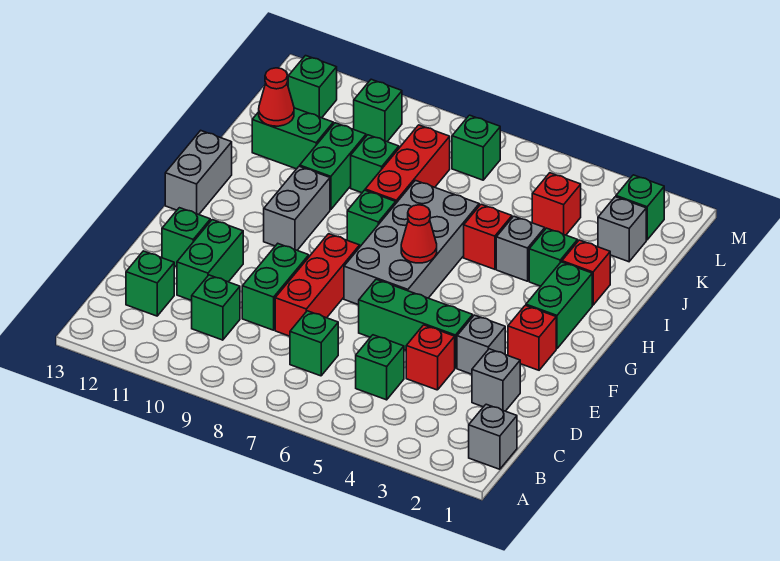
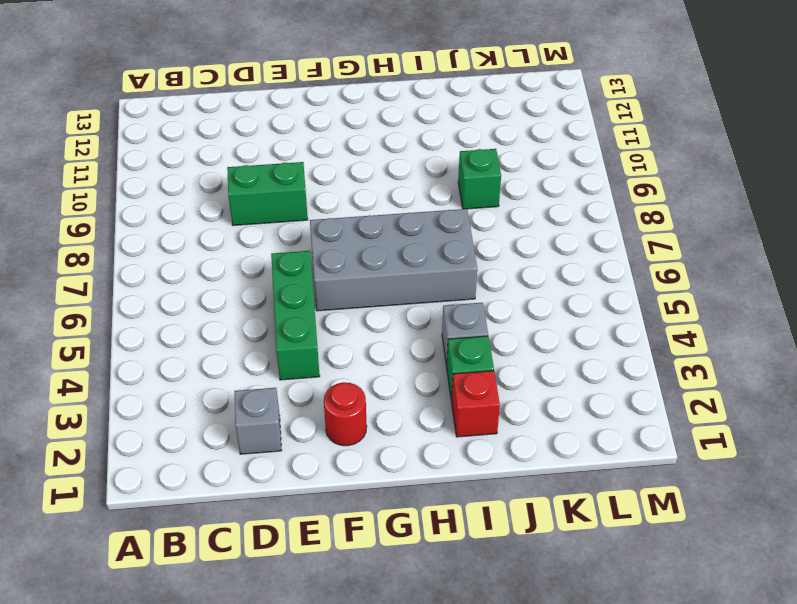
red 1x1 round brick [324,382,367,446] -> red 1x1 brick [508,305,556,370]
none -> grey 1x1 brick [469,404,517,469]
none -> green 1x1 brick [356,335,404,400]
none -> green 1x1 brick [290,311,338,376]
none -> green 1x1 brick [192,275,240,340]

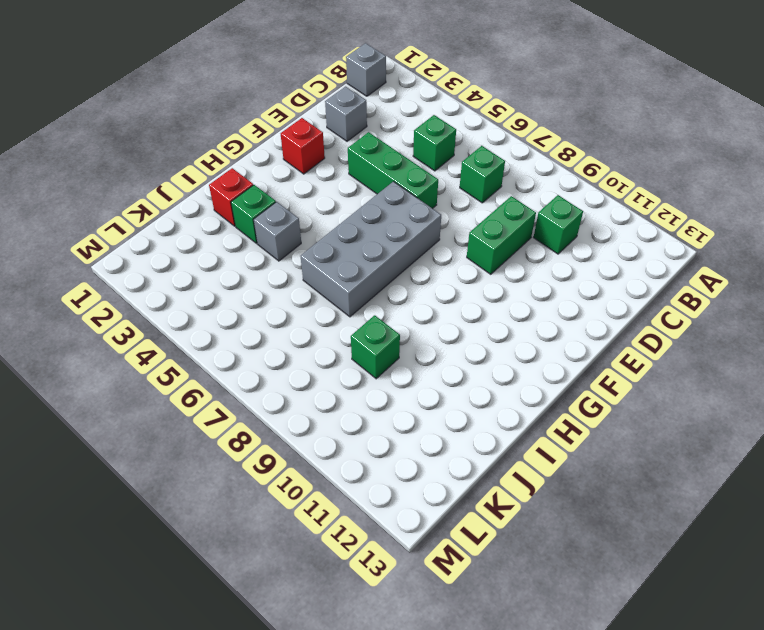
none -> green 1x1 brick [126,251,174,316]
none -> red 1x1 brick [406,325,455,390]
none -> red 1x3 brick [275,234,360,336]
none -> green 1x2 brick [177,220,243,300]

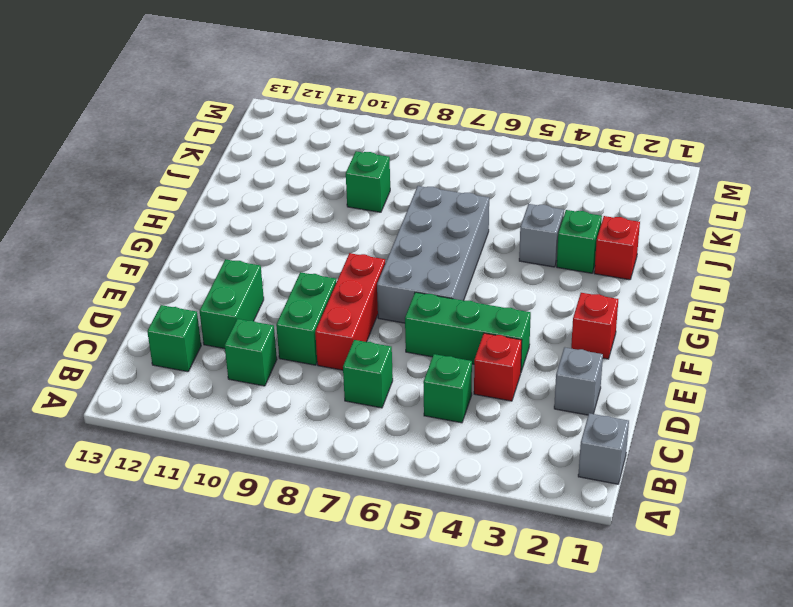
none -> grey 1x1 brick [457,315,505,374]
none -> green 1x1 brick [162,208,210,267]
none -> green 1x2 brick [526,262,592,349]
none -> grey 1x2 brick [264,166,330,250]

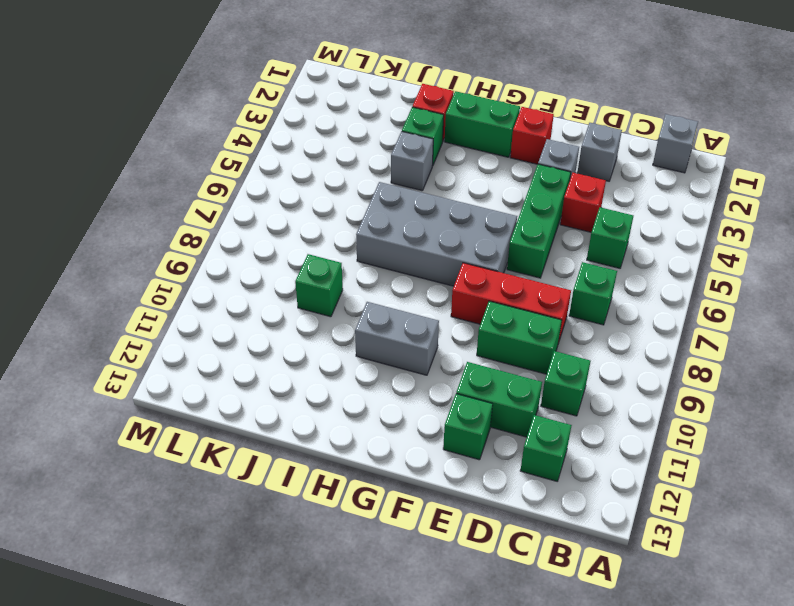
none -> grey 1x2 brick [165,130,232,215]
none -> green 1x1 brick [347,190,396,246]
none -> red 1x1 brick [464,204,512,269]
none -> red 1x3 brick [365,125,450,203]

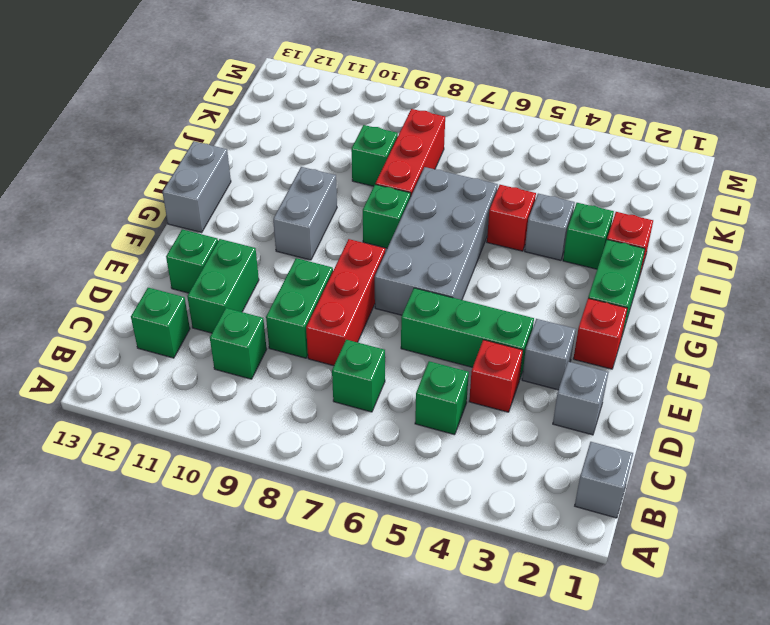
none -> green 1x2 brick [300,123,366,210]
none -> green 1x2 brick [252,108,333,169]
none -> grey 1x1 brick [598,197,646,262]
none -> red 1x1 brick [532,173,581,235]

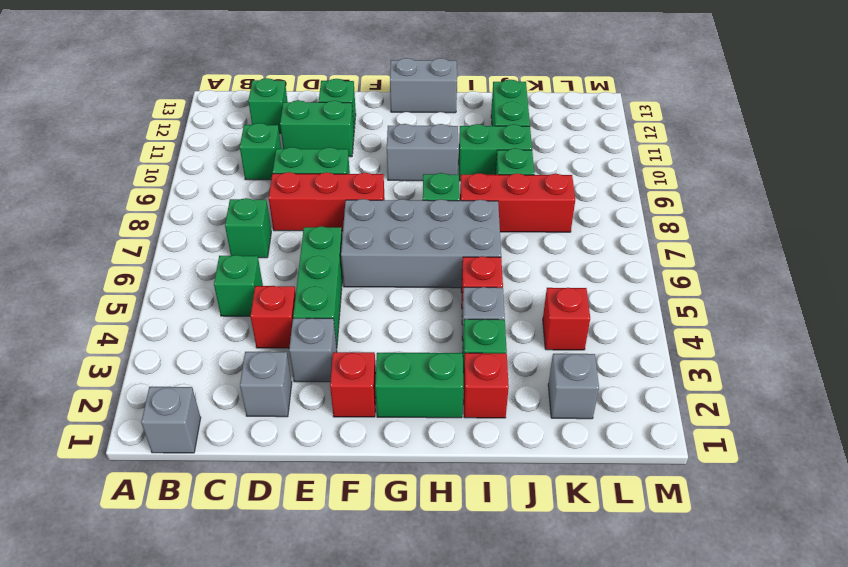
none -> green 1x1 brick [616,175,664,240]
none -> green 1x1 brick [452,115,500,180]
none -> green 1x1 brick [354,79,402,142]
none -> green 1x1 brick [288,56,337,118]

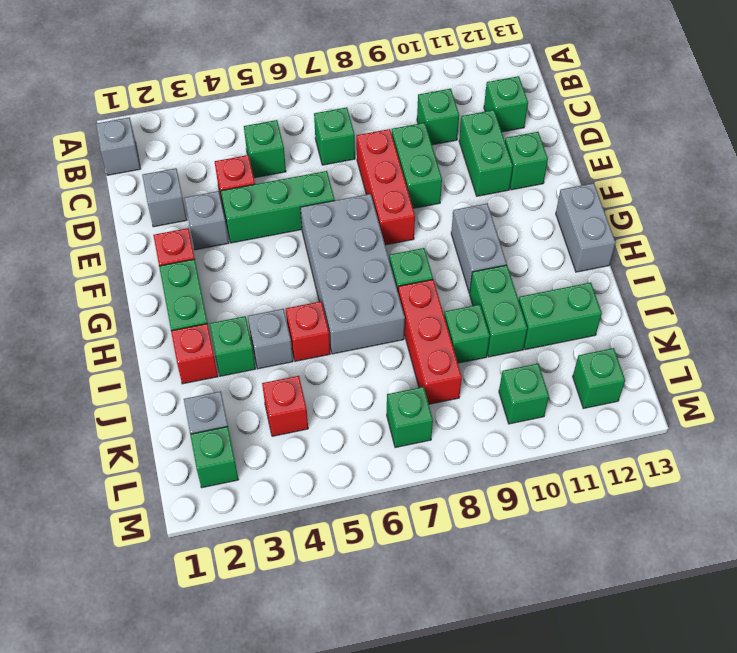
none -> red 1x1 cone [401,205,437,263]
none -> red 1x1 cone [259,68,294,126]

